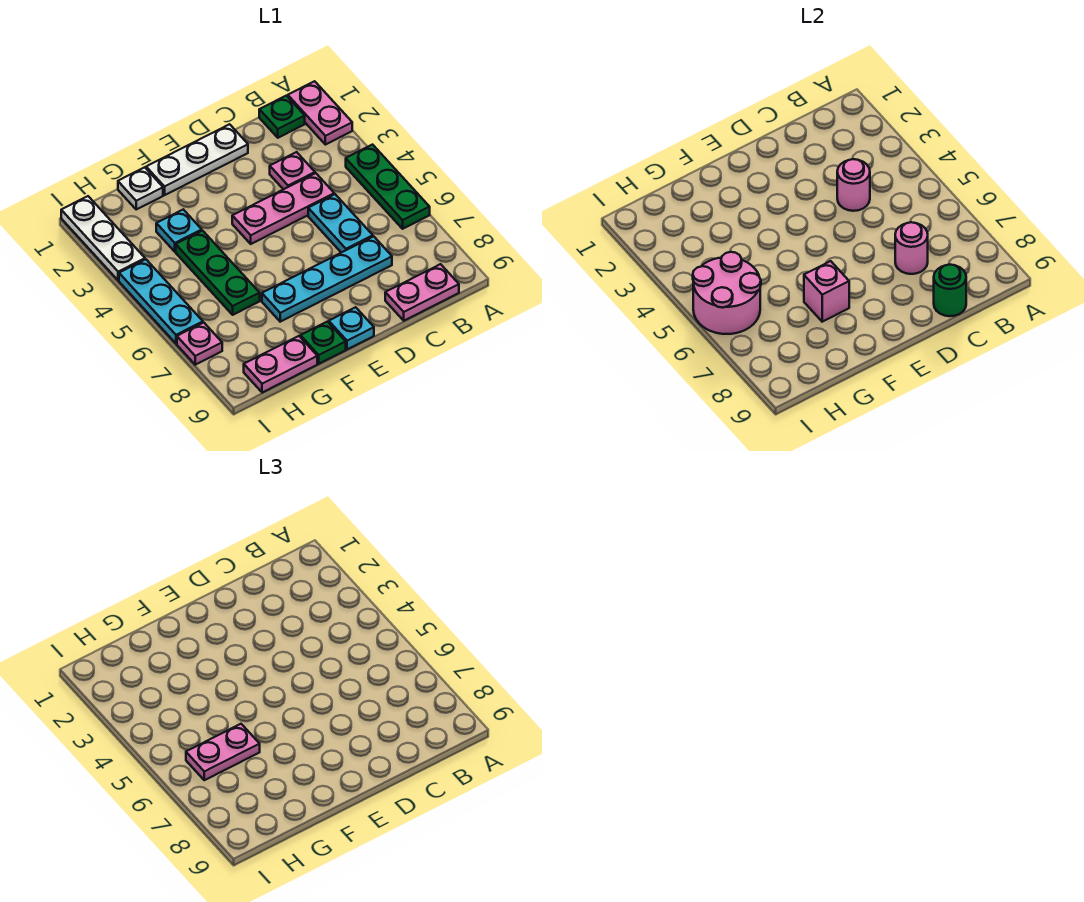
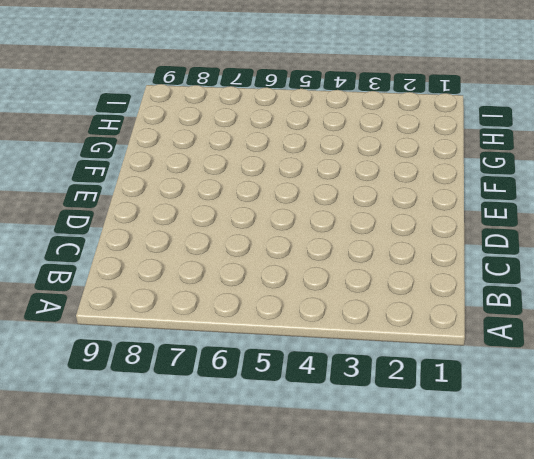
none -> pink 1x2 plate [288,81,352,145]
none -> green 1x3 plate [346,145,430,229]
none -> green 1x1 plate [259,96,305,138]

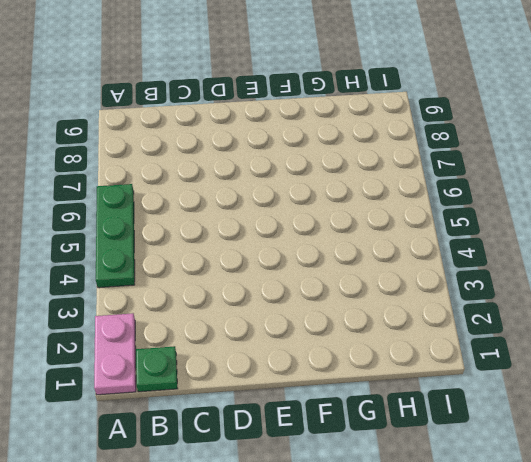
none -> pink 1x2 plate [385,264,459,321]
none -> pink 1x1 plate [270,152,315,189]
none -> pink 1x3 plate [232,173,334,244]

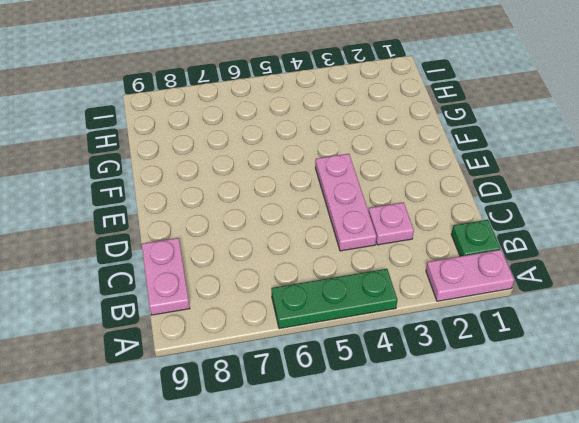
none -> cyan 1x2 plate [308,194,373,253]
none -> cyan 1x4 plate [262,236,392,322]
none -> white 1x3 plate [146,124,248,195]

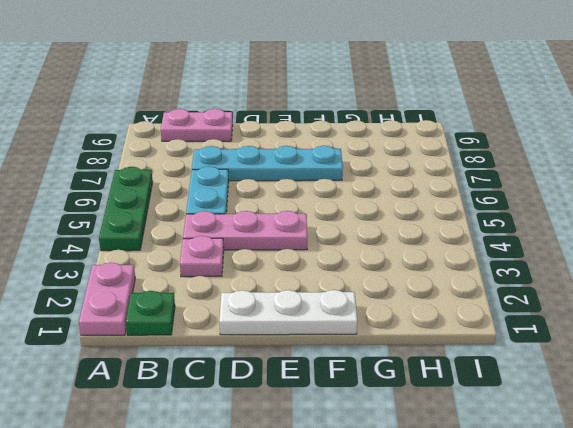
none -> cyan 1x1 plate [329,307,374,349]
none -> green 1x1 plate [300,322,346,364]
none -> white 1x1 plate [118,167,163,209]

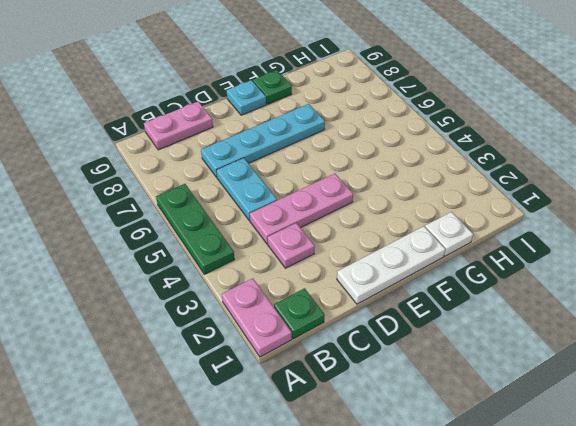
none -> cyan 1x1 plate [156,210,202,252]
none -> green 1x3 plate [176,231,260,315]
none -> pink 1x2 plate [244,336,317,393]

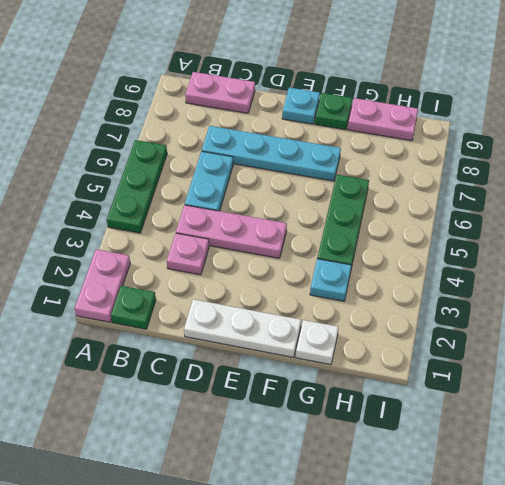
none -> white 1x3 plate [61,196,145,280]
none -> cyan 1x3 plate [119,259,203,344]
none -> pink 1x1 plate [177,323,222,365]

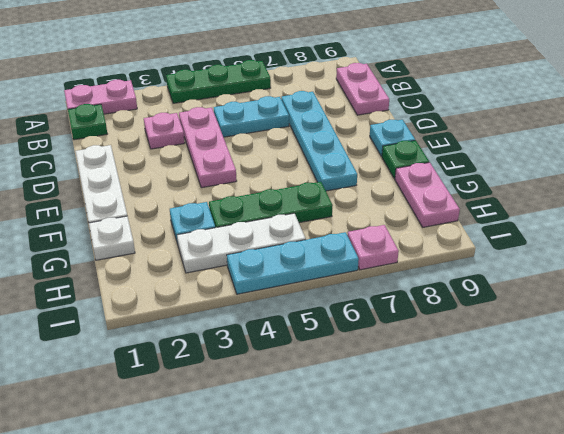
white 1x3 plate [177,213,306,273] -> white 1x3 plate moved to [61,196,145,280]
none -> pink 1x1 round brick [837,159,870,211]
none -> pink 1x1 round brick [895,222,928,274]
none -> green 1x1 round brick [934,265,966,316]

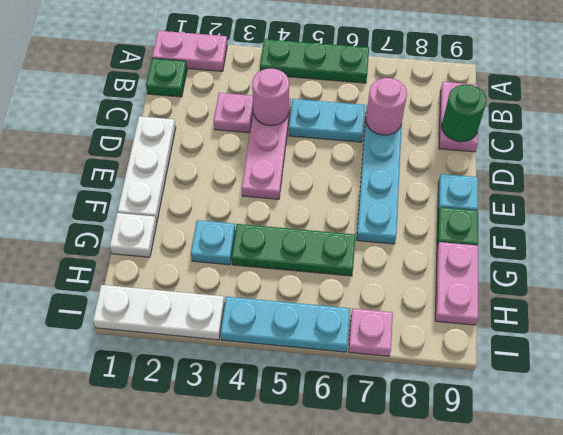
none -> pink 1x1 brick [804,261,849,322]
none -> pink 2x2 round brick [693,252,761,334]
none -> pink 1x2 plate [186,724,260,780]

